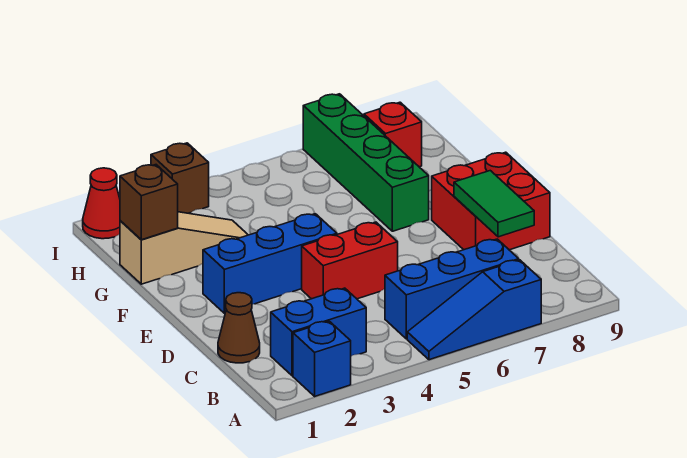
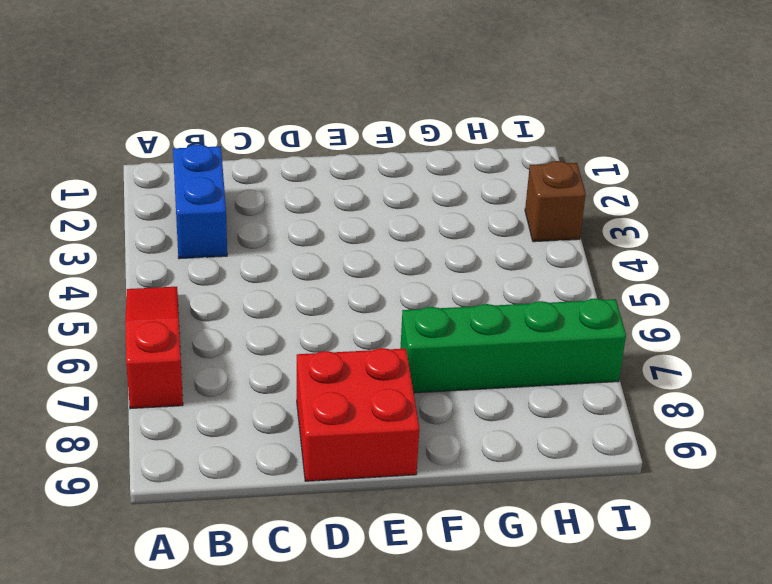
red 1x3 slope [125,287,183,409] -> blue 1x3 slope [407,260,541,360]
none -> blue 1x1 brick [293,321,351,396]
none -> blue 1x3 brick [385,239,519,339]
none -> brown 1x1 cone [218,293,260,363]

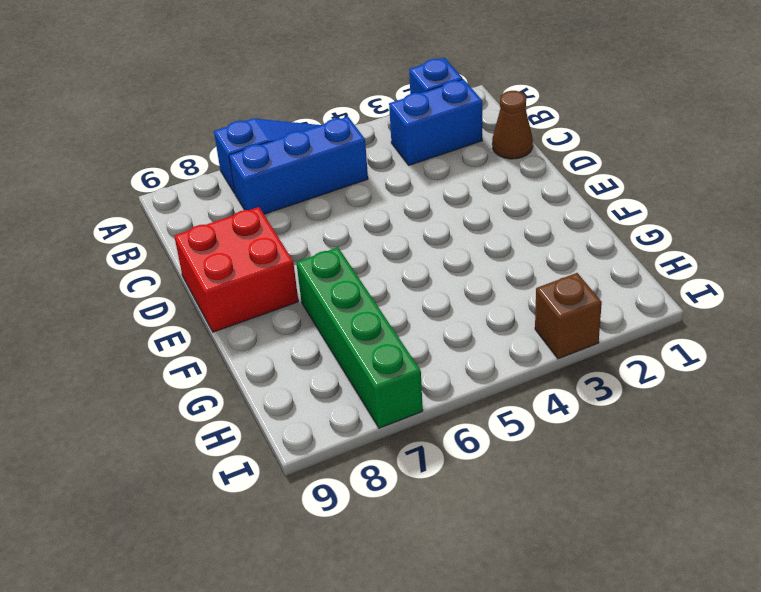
none -> red 1x2 brick [302,222,398,299]
none -> blue 1x3 brick [203,214,337,314]
none -> tan 1x3 slope [120,212,248,284]

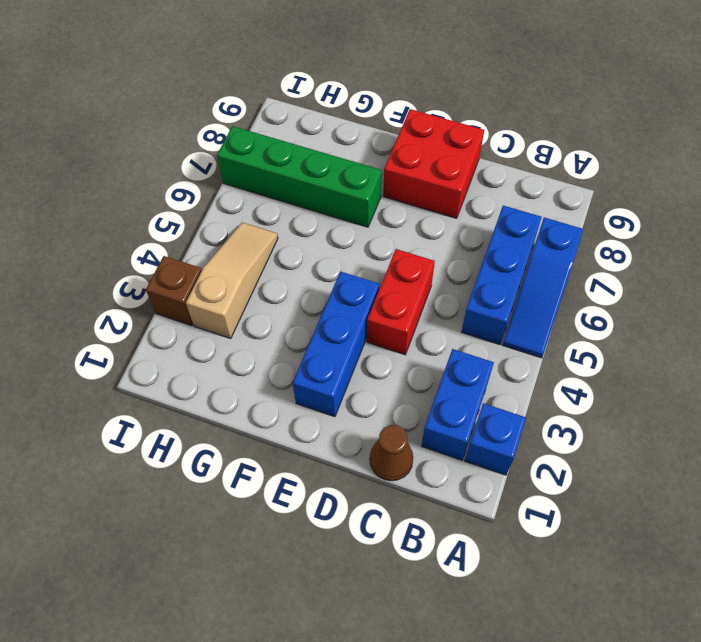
tan 1x3 slope [186,222,278,338] -> tan 1x3 slope moved to [120,212,248,284]
none -> red 1x1 brick [364,102,422,167]
none -> red 1x1 cone [83,168,120,239]
none -> green 1x2 tile [454,171,534,237]

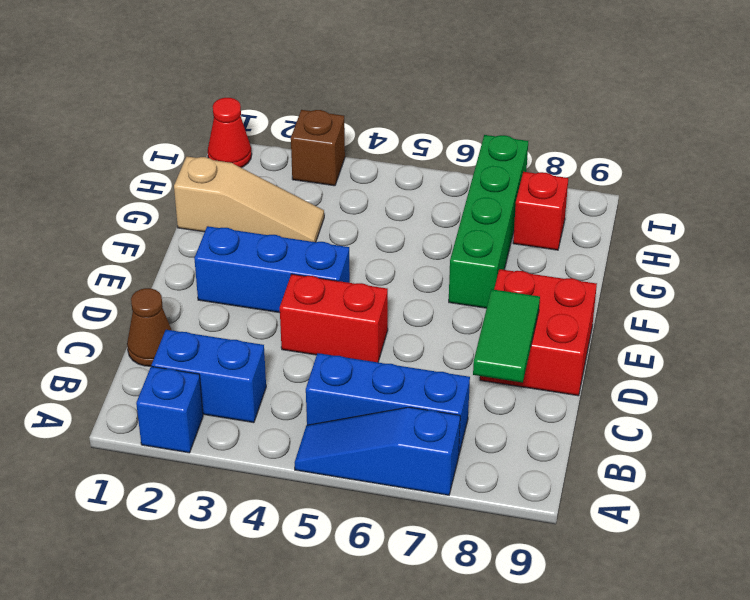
none -> brown 1x1 brick [120,165,178,240]

